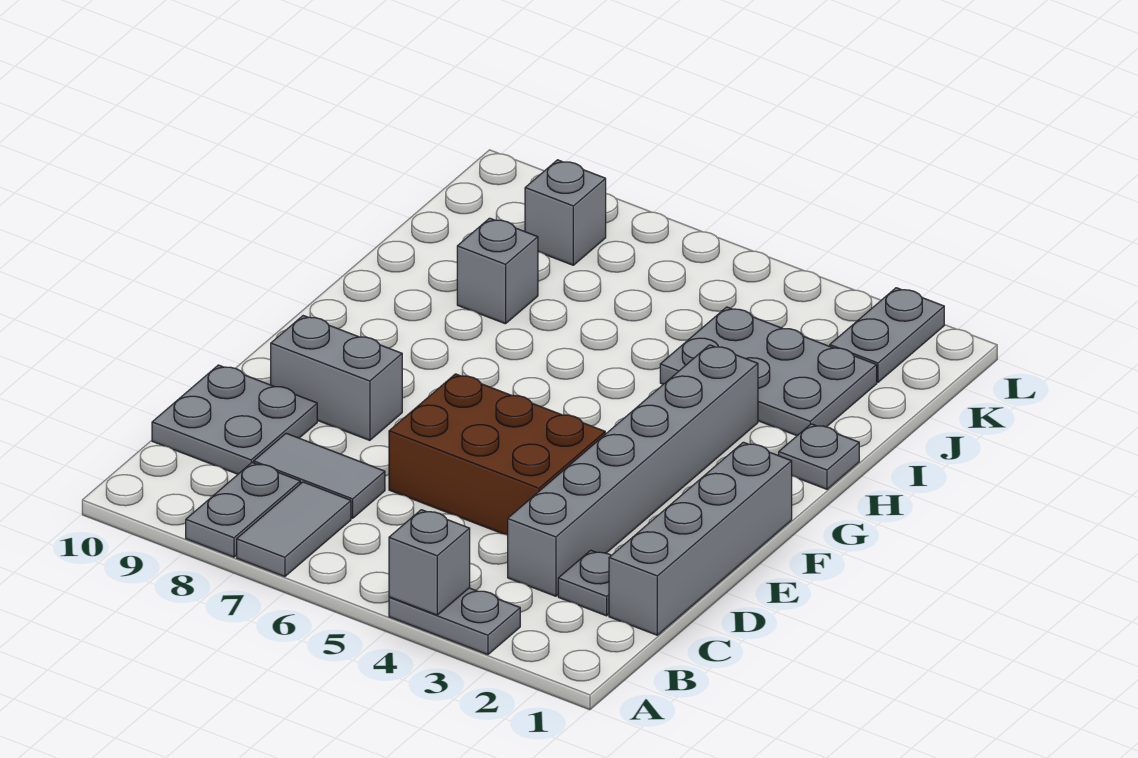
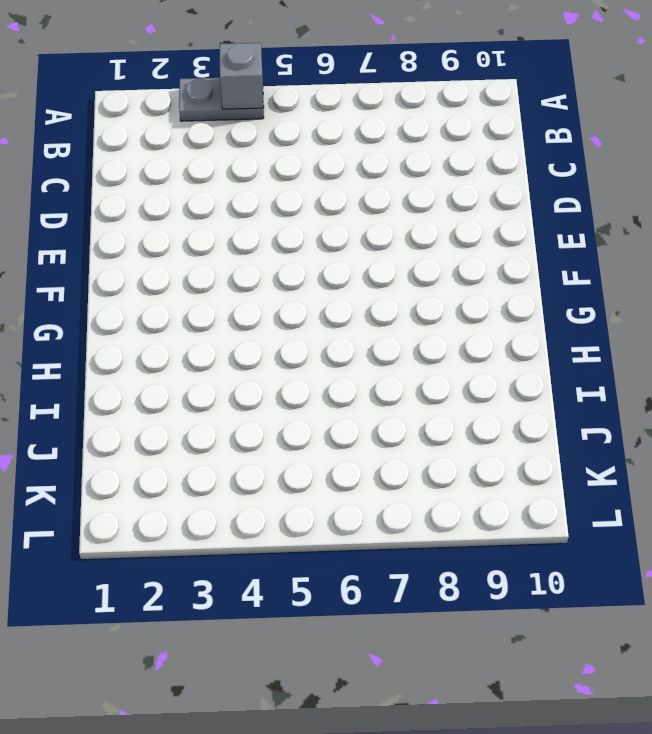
none -> grey 1x2 tile [237,482,351,577]
none -> grey 1x2 plate [186,463,300,557]
none -> grey 1x4 brick [609,442,792,635]

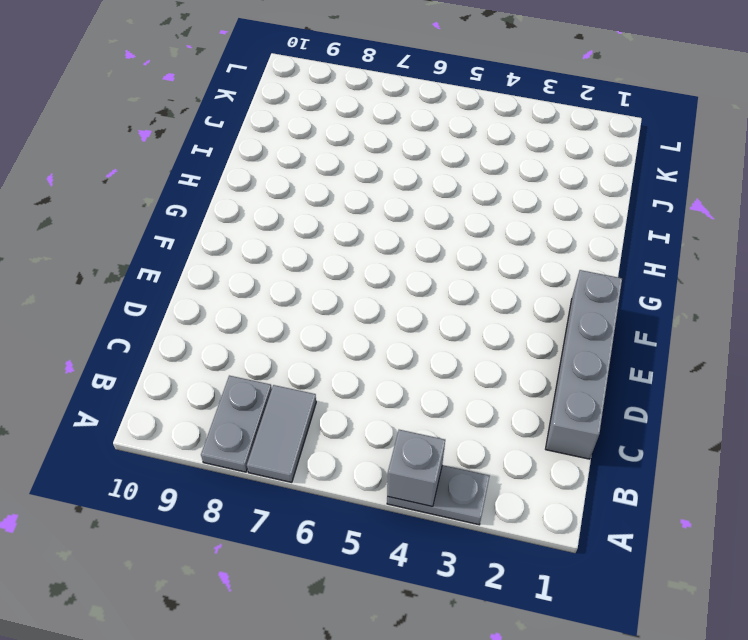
none -> grey 1x1 plate [558,550,611,616]
none -> grey 1x6 brick [508,345,758,596]
none -> grey 1x2 tile [254,433,385,518]

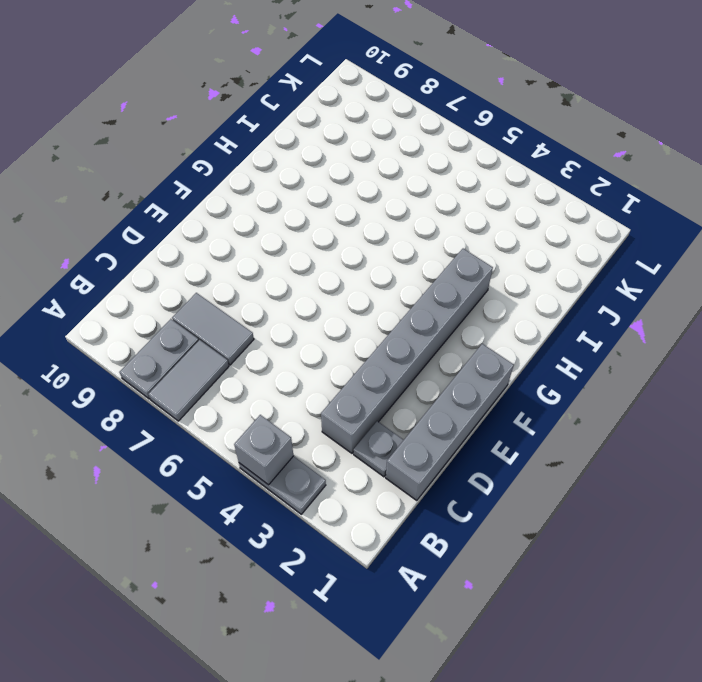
none -> grey 2x2 plate [152,365,317,474]
none -> brown 2x3 brick [389,374,605,535]
none -> grey 1x2 brick [271,316,402,440]

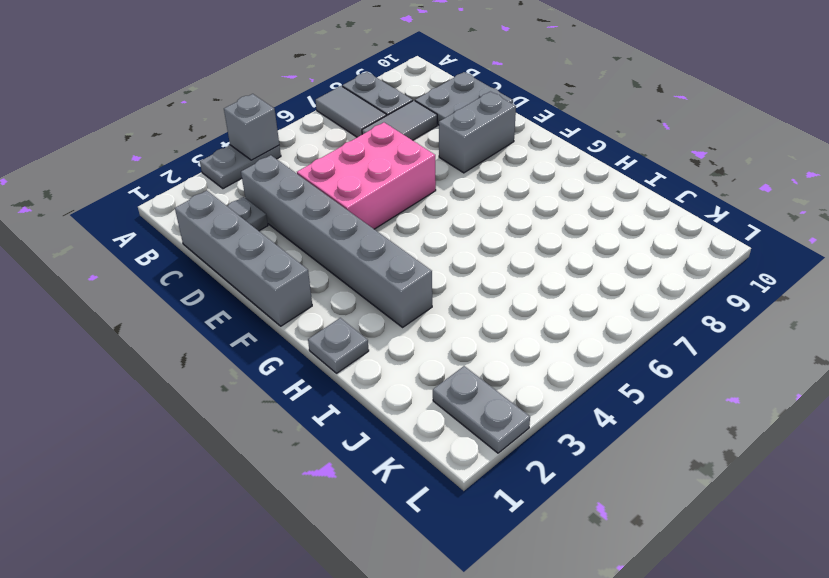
pink 2x3 brick [297,123,436,229] -> brown 2x3 brick [389,374,605,535]
none -> grey 2x3 plate [660,307,877,436]
none -> grey 1x1 brick [457,218,538,324]
none -> grey 1x1 brick [525,160,606,265]

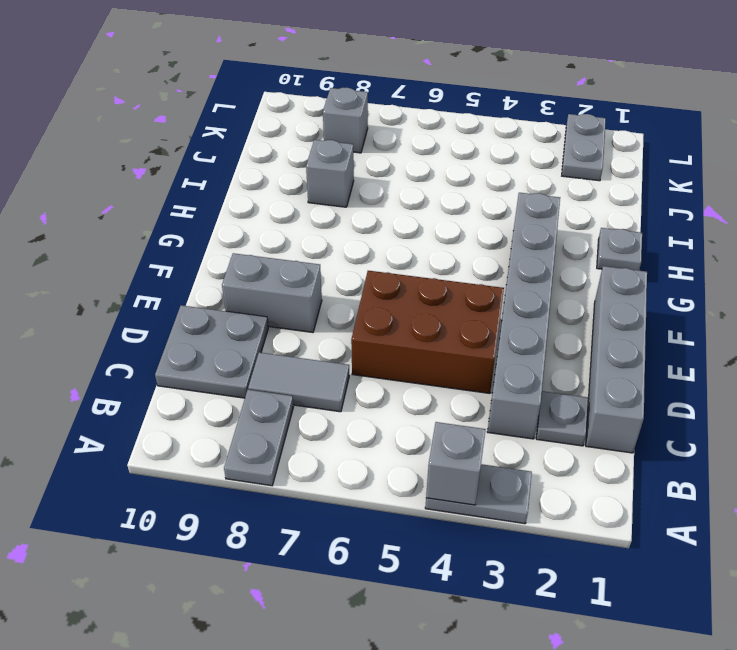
none -> grey 1x2 tile [237,482,351,577]
none -> grey 2x3 plate [660,307,877,436]

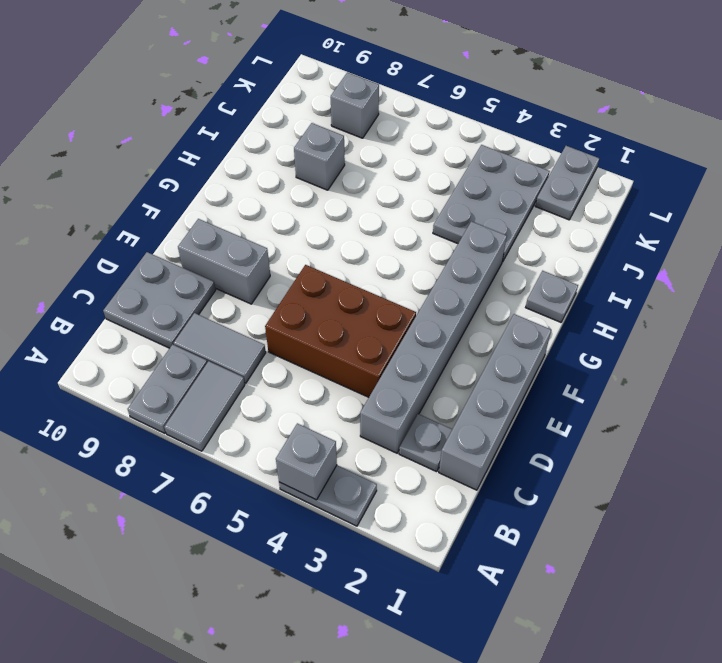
grey 2x3 plate [433,145,550,262] -> grey 2x3 plate turned to [660,307,877,436]

